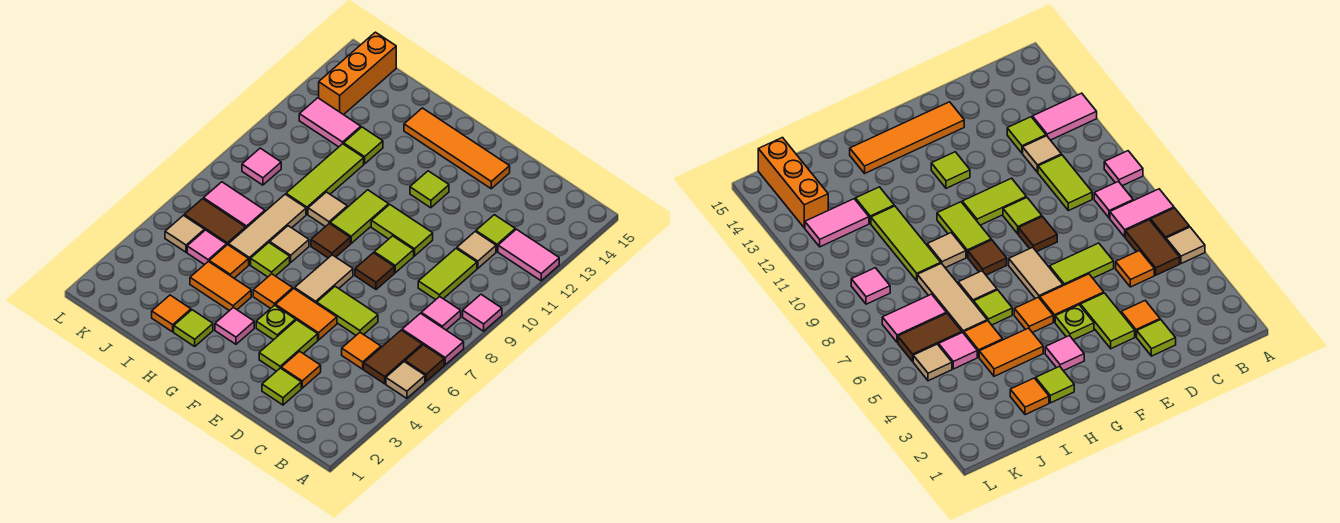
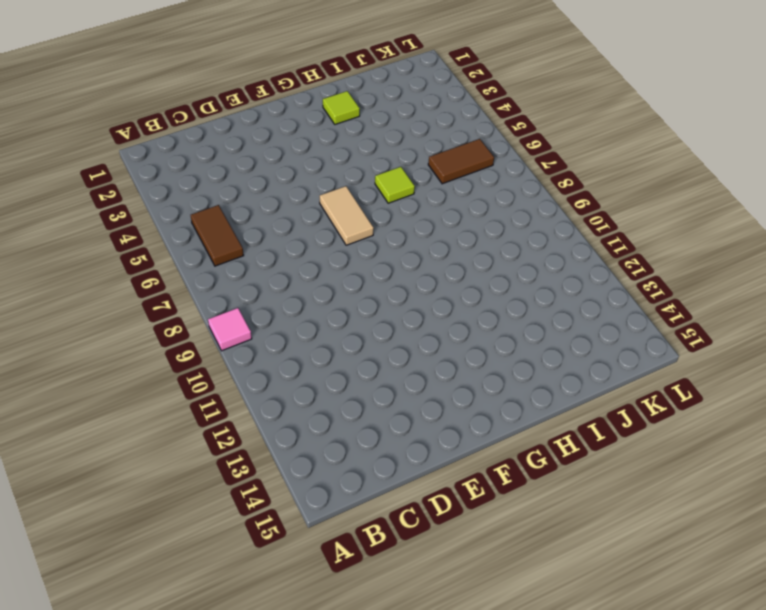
none -> tan 1x1 tile [386,362,425,398]
none -> brown 1x1 tile [405,345,444,382]
none -> pink 1x2 tile [402,313,464,365]
none -> pink 1x2 tile [498,229,559,281]

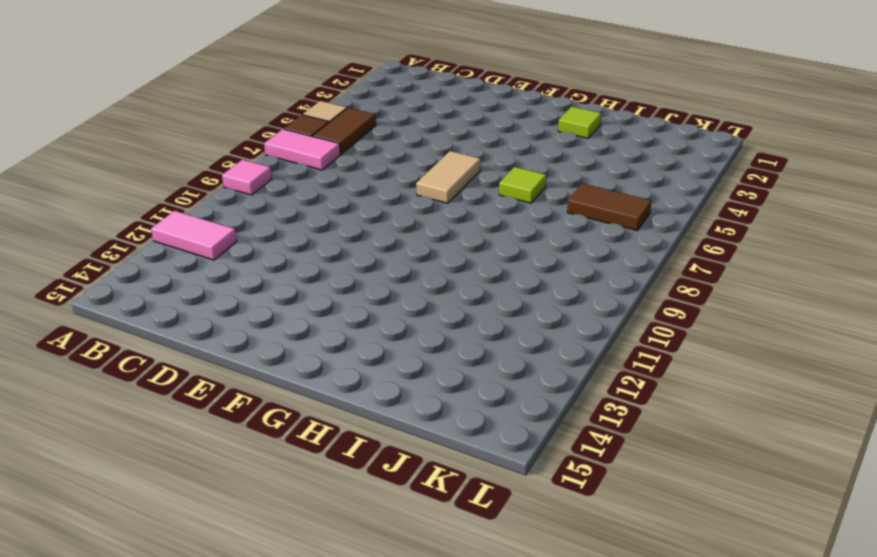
none -> pink 1x1 tile [421,296,461,330]
none -> orange 1x1 tile [342,333,381,369]
none -> lime 1x2 tile [418,249,477,300]
none -> tan 1x1 tile [457,232,496,268]

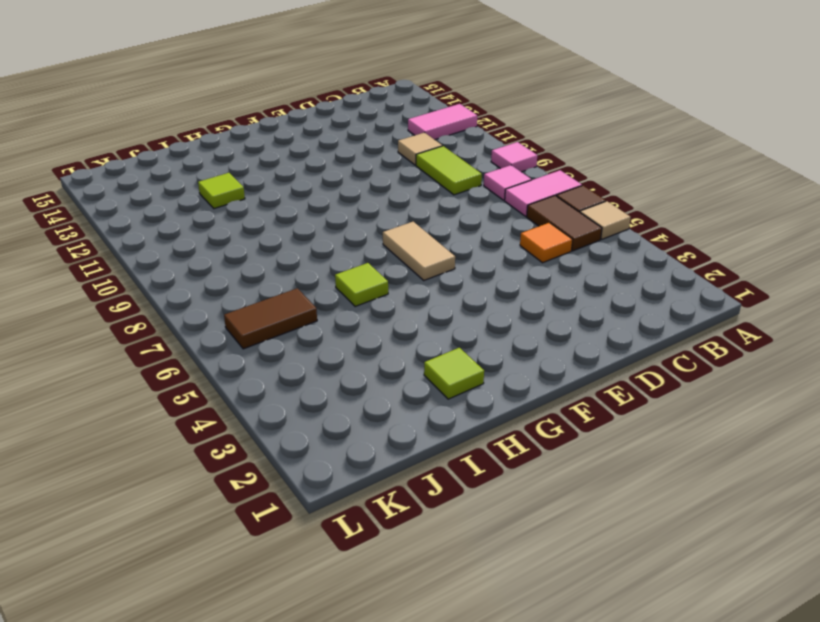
none -> lime 1x1 tile [476,215,515,251]
none -> lime 1x1 tile [262,368,301,405]
none -> orange 1x1 tile [281,351,321,388]
none -> lime 1x2 tile [317,286,378,335]

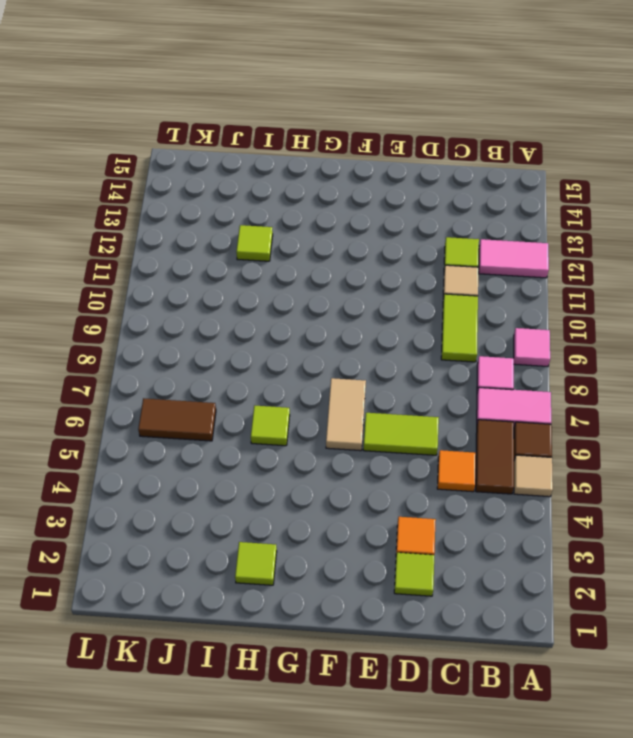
none -> lime 1x2 tile [259,320,318,371]
none -> orange 1x2 tile [275,289,337,340]
none -> brown 1x1 tile [355,253,394,290]
none -> lime 1x1 tile [374,236,414,273]

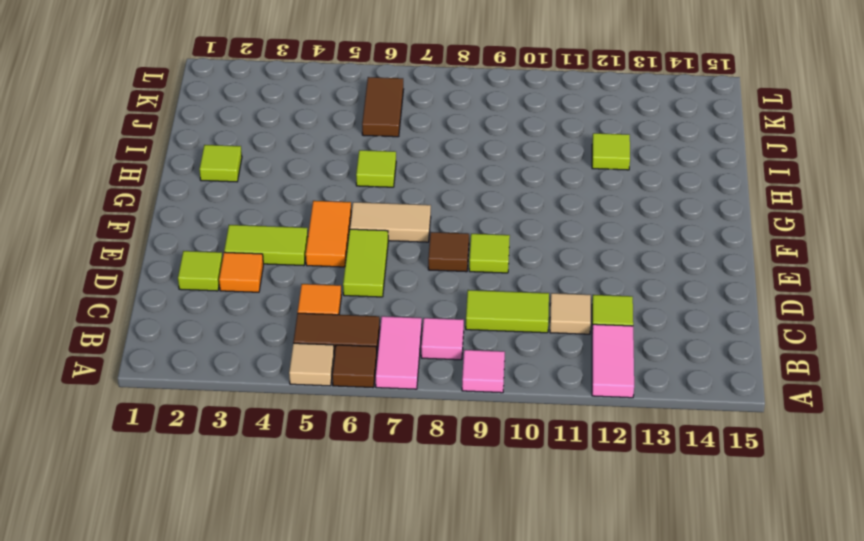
none -> lime 1x2 tile [371,205,433,256]
none -> orange 1x4 tile [404,108,510,189]
none -> lime 1x1 plate [256,305,296,340]
none -> lime 1x1 tile [410,171,449,208]

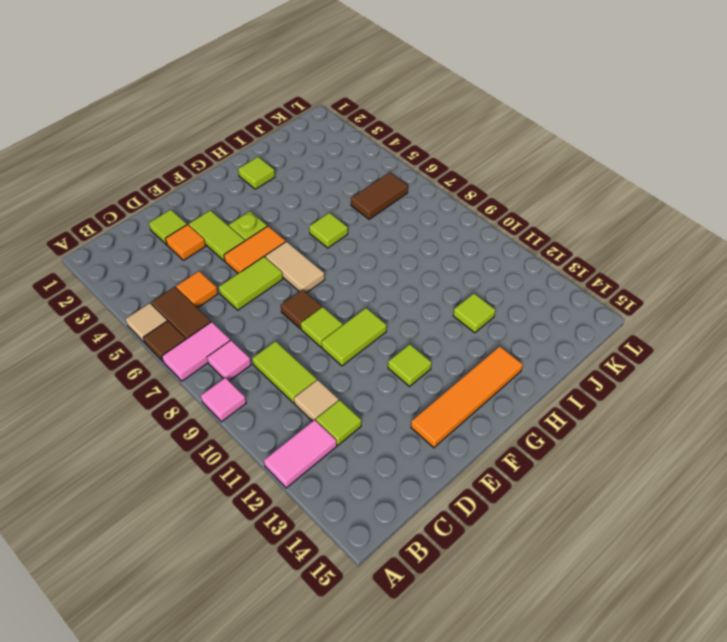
none -> pink 1x1 tile [215,307,254,344]
none -> orange 1x1 tile [253,274,293,308]
none -> brown 1x1 tile [311,223,350,258]
none -> lime 1x2 tile [330,190,389,243]

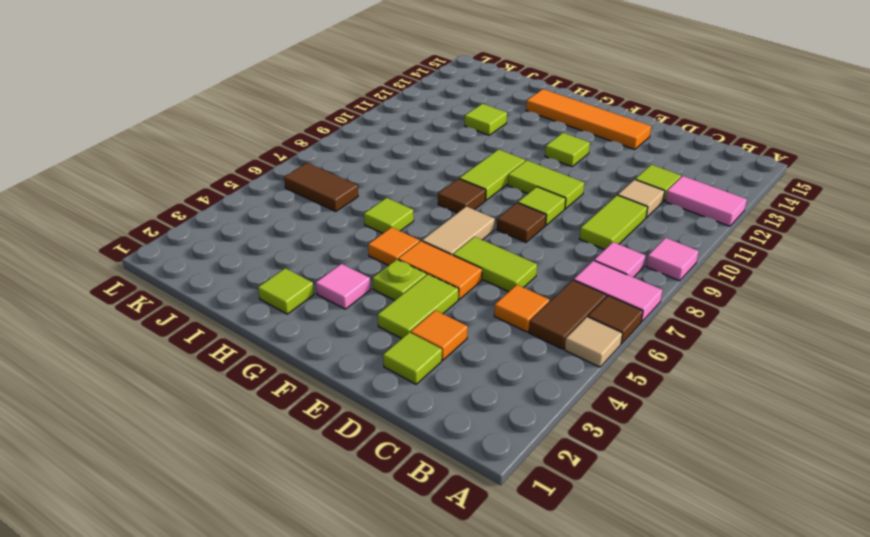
none -> orange 1x2 tile [190,261,251,311]
none -> tan 1x1 tile [270,226,309,262]
none -> tan 1x1 tile [308,192,347,227]
none -> orange 1x1 tile [152,295,191,332]

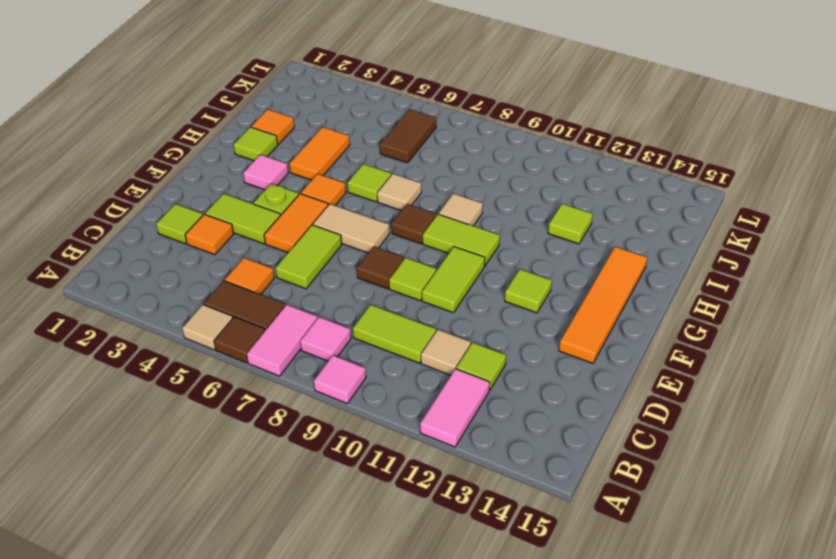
none -> orange 1x1 tile [209,245,249,278]
none -> tan 1x3 tile [228,194,306,265]
none -> lime 1x3 tile [286,144,364,214]
none -> pink 1x1 tile [187,230,226,265]

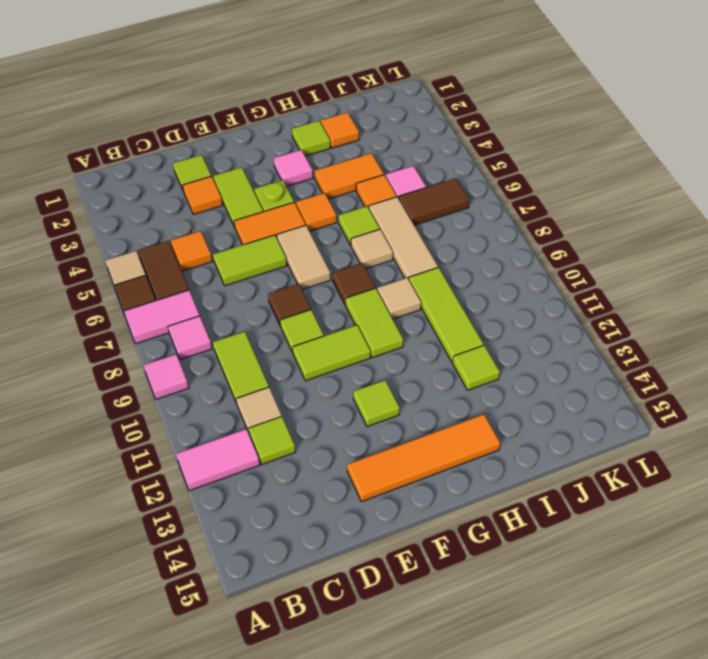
none -> pink 1x2 tile [204,182,265,228]
none -> pink 1x2 tile [299,98,361,147]
none -> tan 1x1 tile [165,215,204,252]
none -> pink 1x1 tile [242,148,281,185]

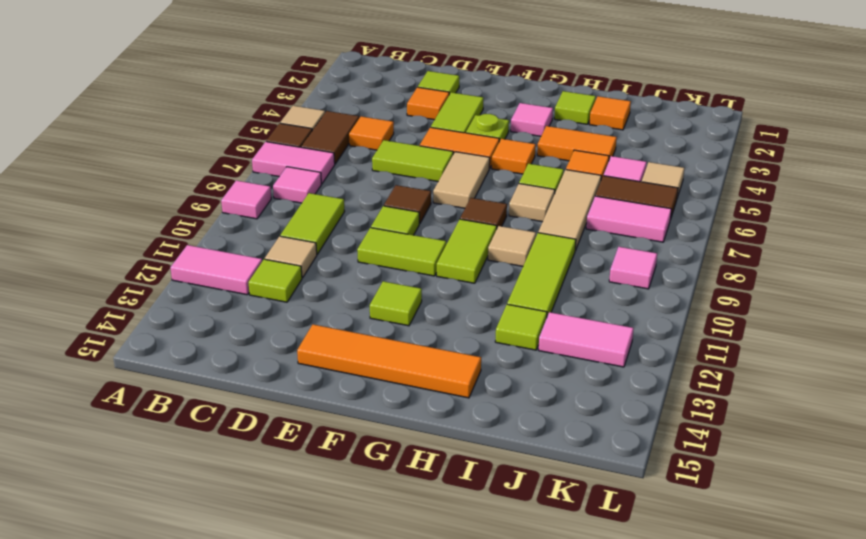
none -> orange 1x3 brick [319,32,396,115]

